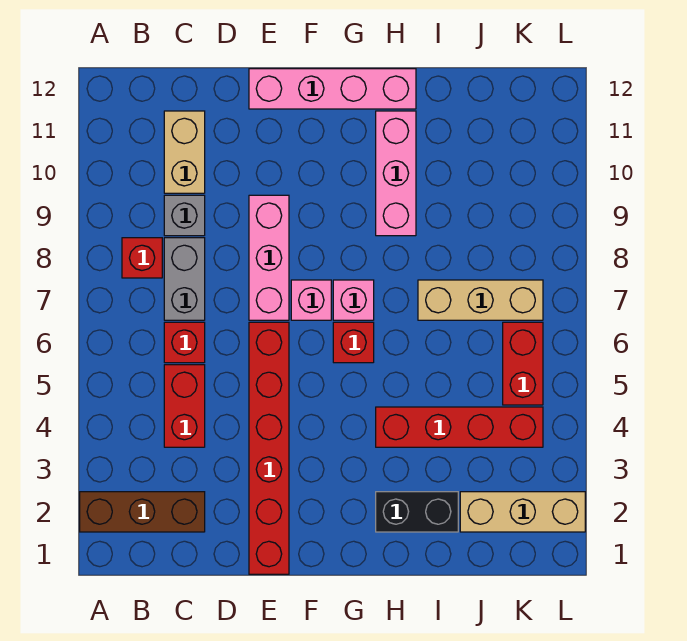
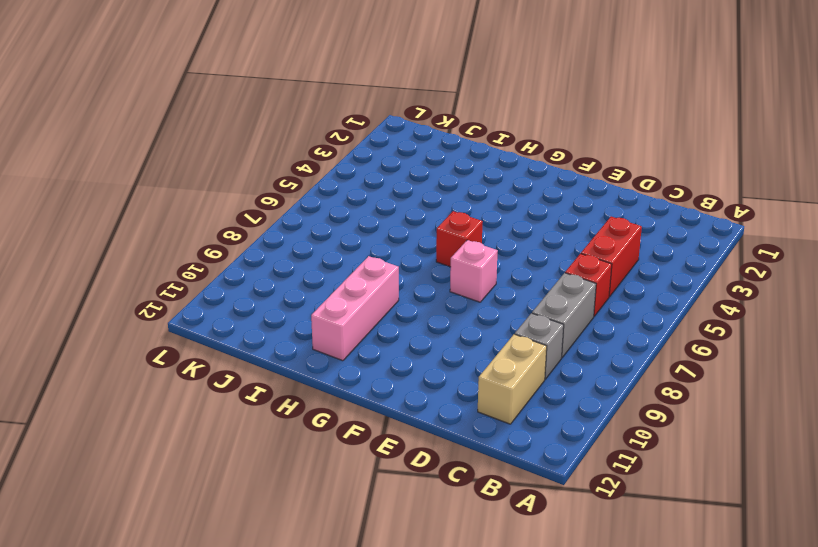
none -> brown 1x3 brick [80,492,205,532]
none -> red 1x1 brick [122,238,162,278]
none -> red 1x6 brick [249,322,289,574]

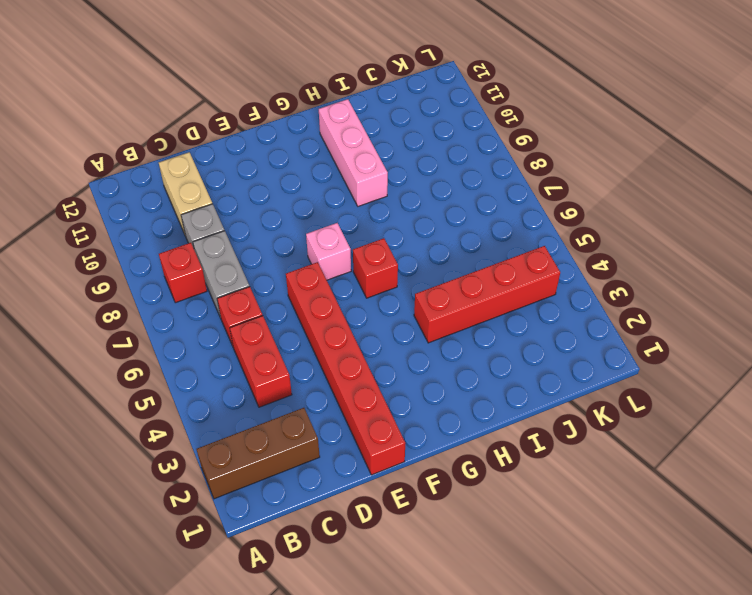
none -> pink 1x3 brick [249,195,289,320]
none -> pink 1x4 brick [249,69,416,109]
none -> pink 1x1 brick [333,280,374,320]

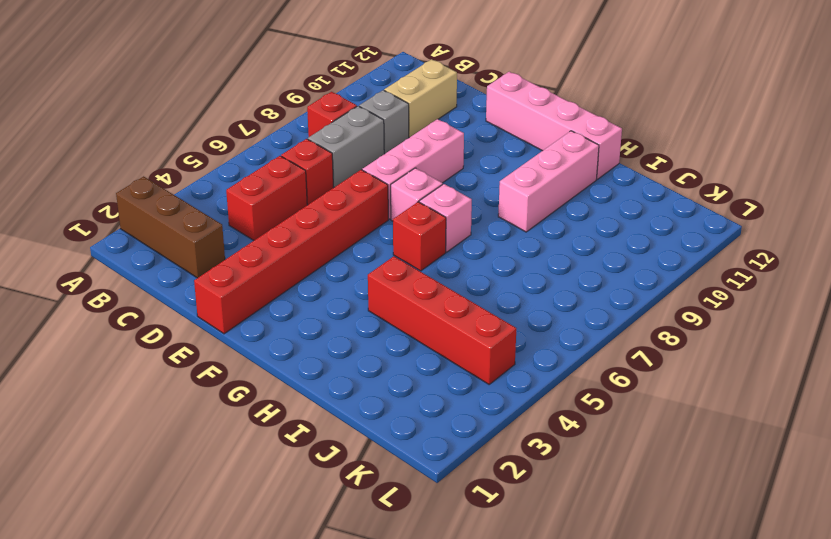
none -> black 1x2 brick [376,492,458,532]
none -> tan 1x3 brick [418,280,543,320]
none -> tan 1x3 brick [460,492,585,532]

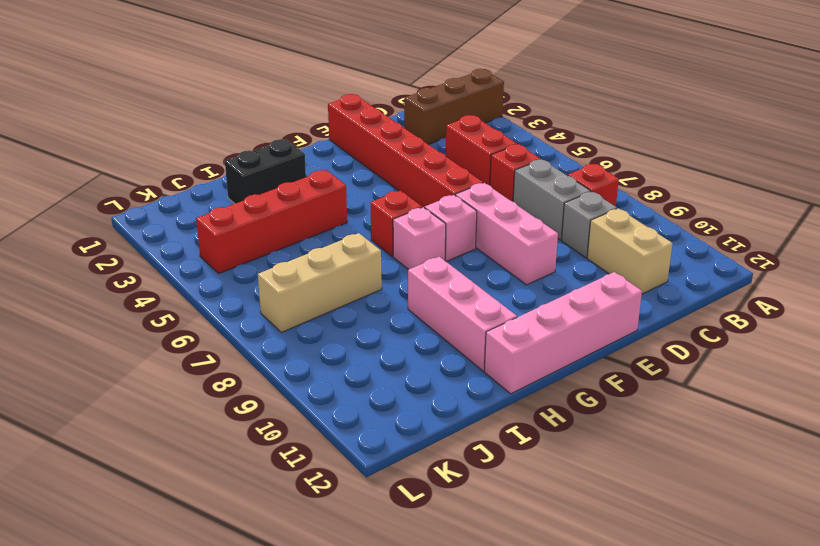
none -> tan 1x3 brick [460,492,585,532]
none -> red 1x2 brick [503,322,543,405]

